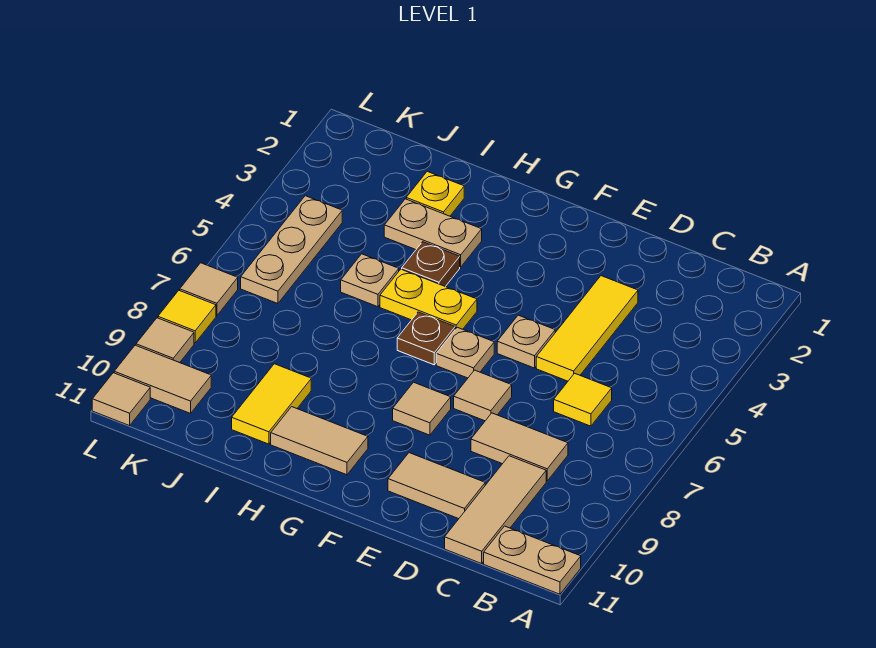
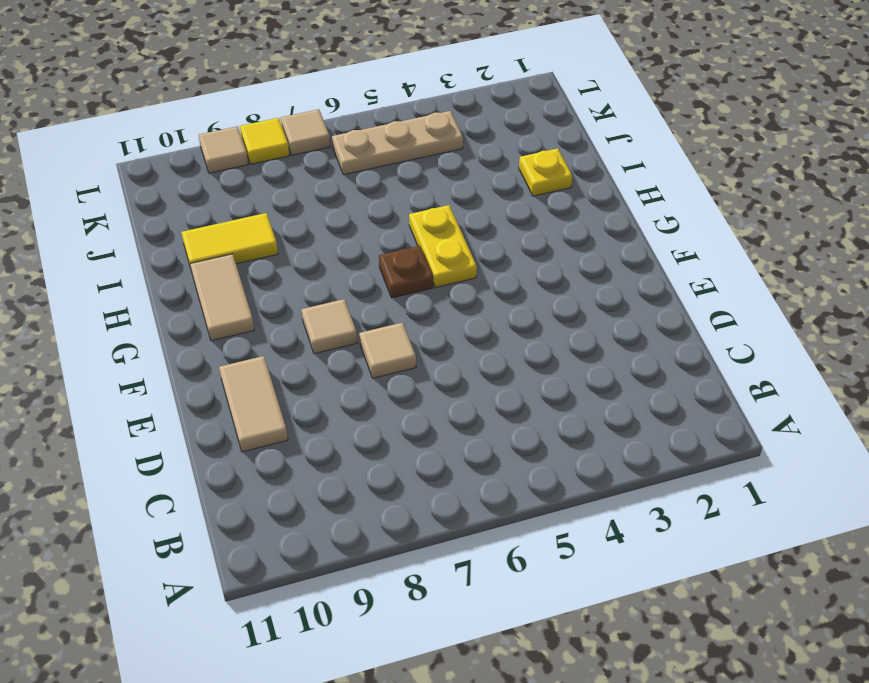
none -> tan 1x2 plate [484,526,581,594]
none -> yellow 1x1 tile [554,373,612,426]
none -> tan 1x2 tile [471,413,568,481]

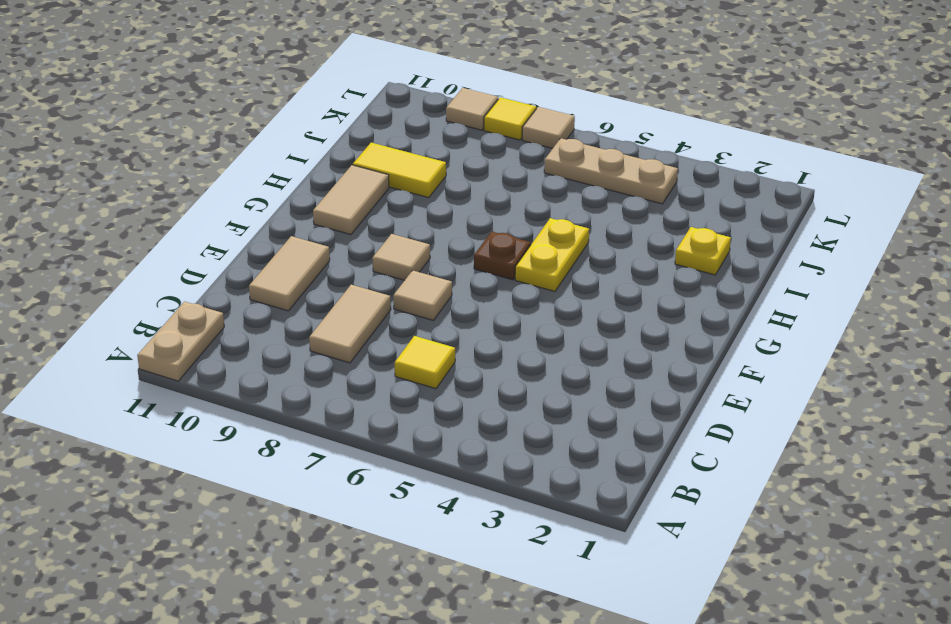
none -> tan 1x3 tile [445,456,546,564]
none -> yellow 1x3 tile [536,276,638,381]
none -> tan 1x1 plate [497,315,555,368]

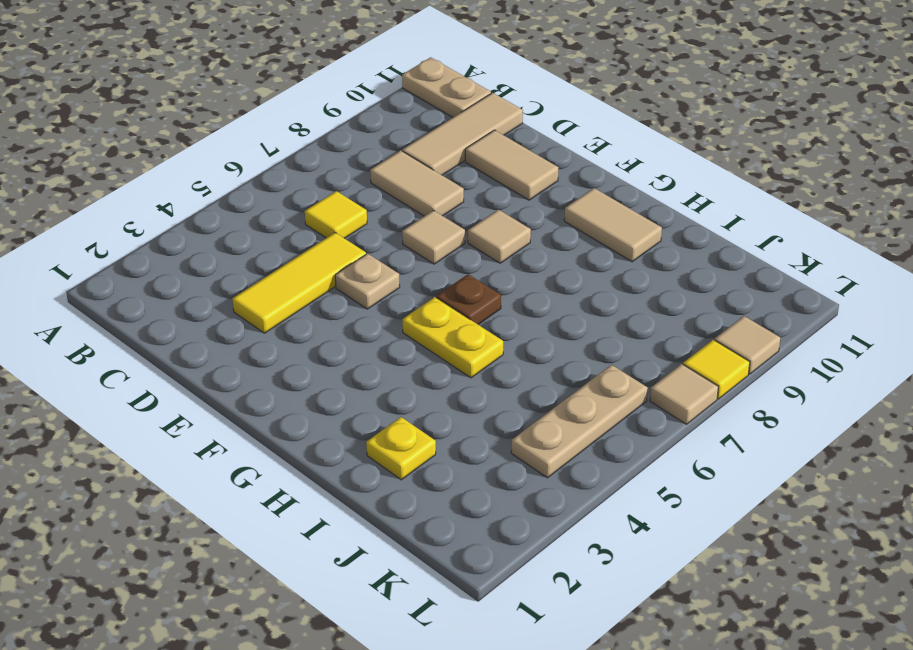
none -> tan 1x1 plate [436,327,494,378]
none -> tan 1x2 plate [384,199,482,267]
none -> brown 1x1 plate [402,242,460,287]

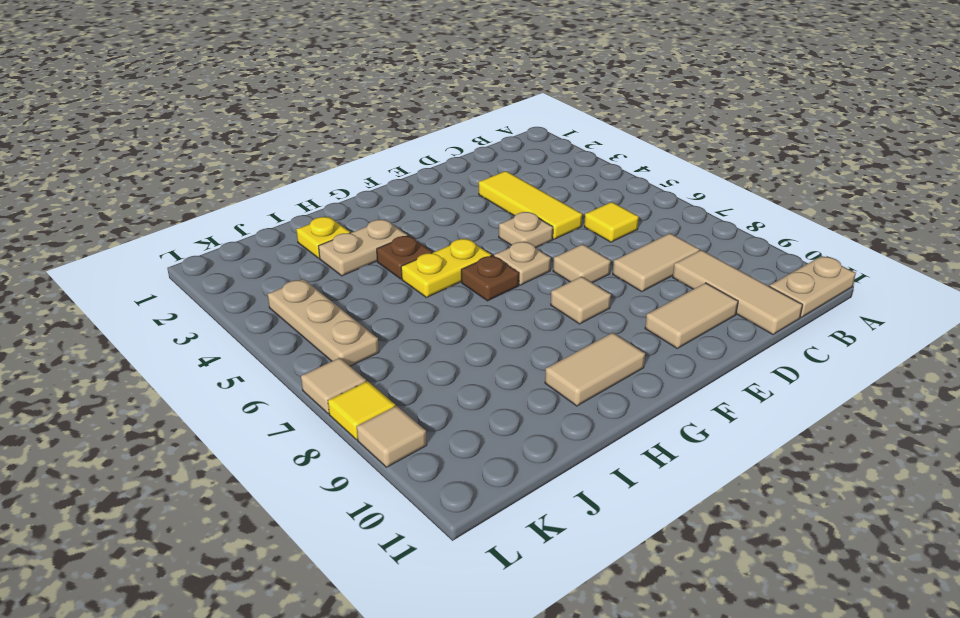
none -> tan 1x1 plate [341,254,399,307]
none -> yellow 1x2 tile [232,364,311,444]
none -> tan 1x2 tile [114,345,211,413]

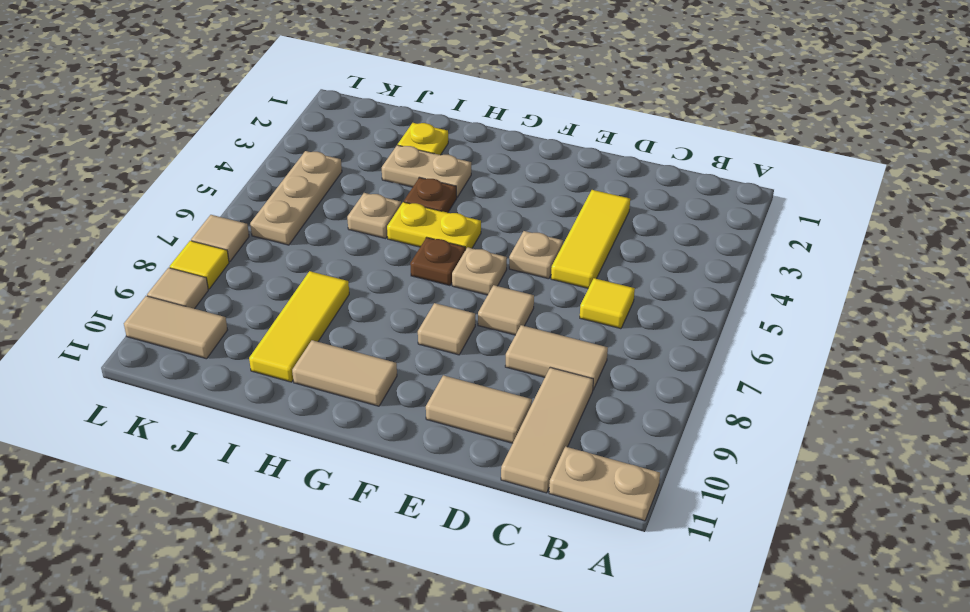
yellow 1x3 tile [249,271,349,382] -> yellow 1x2 tile [232,364,311,444]
none -> tan 1x1 tile [92,373,150,426]

